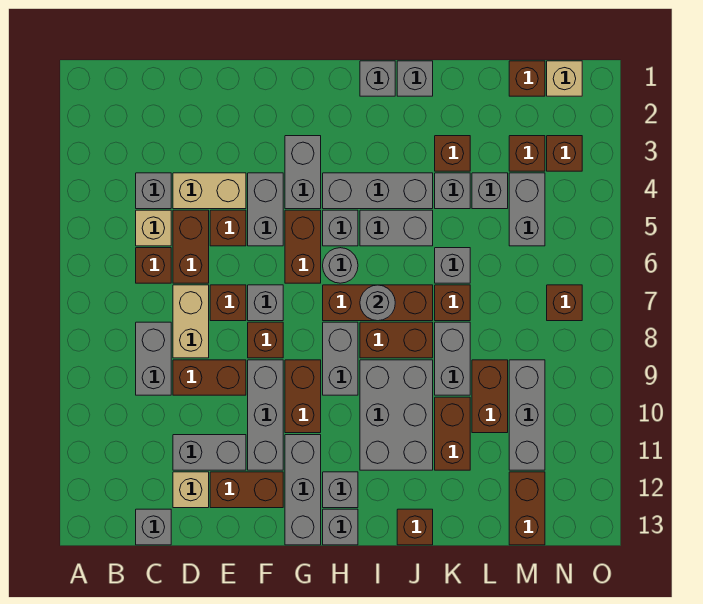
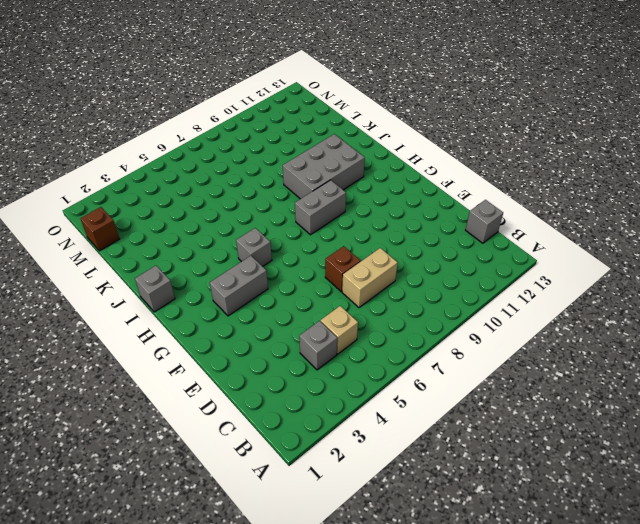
none -> brown 1x1 brick [136,248,171,283]
none -> grey 1x2 brick [136,322,171,395]
none -> tan 1x2 brick [173,173,246,209]
none -> brown 1x2 brick [173,210,209,283]

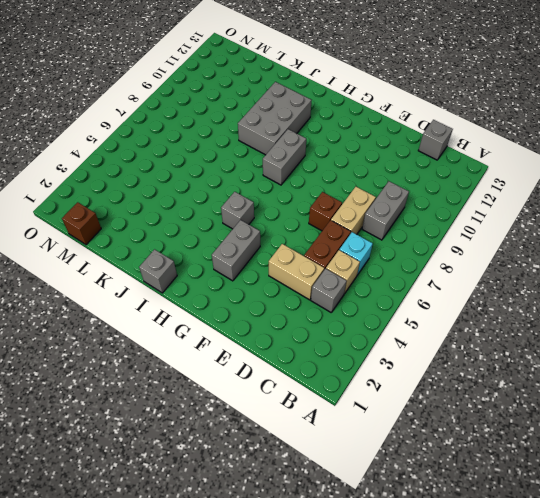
cyan 1x1 brick [339,232,373,275] -> brown 1x1 brick [136,248,171,283]
none -> brown 1x2 brick [173,360,246,395]
none -> grey 1x2 brick [173,435,246,470]
none -> tan 1x1 brick [173,472,209,508]
none -> brown 1x1 brick [210,210,246,246]

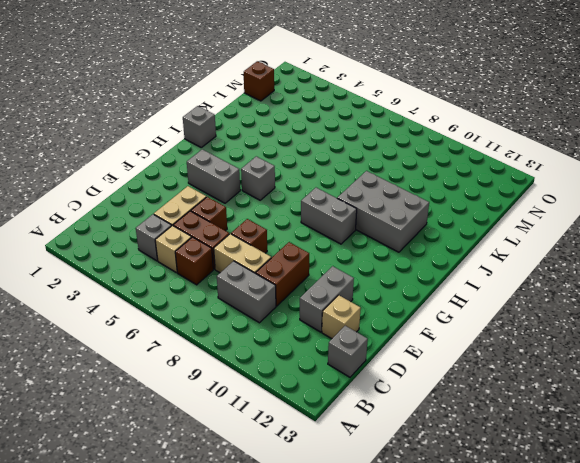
none -> brown 1x2 brick [210,472,283,508]
none -> grey 1x2 brick [248,173,283,246]
none -> grey 1x1 brick [248,285,283,321]
none -> brown 1x1 brick [248,322,283,358]

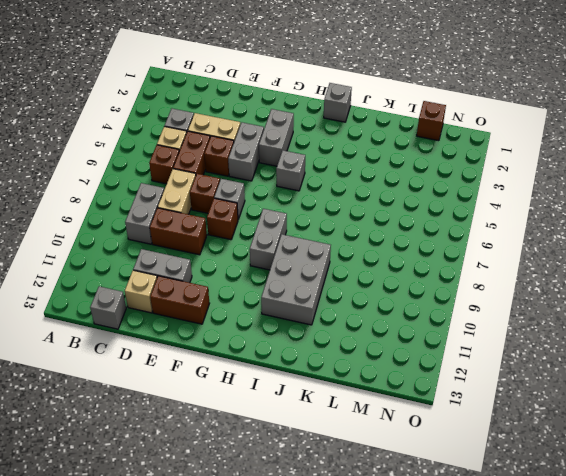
none -> grey 1x3 brick [248,360,283,470]
none -> brown 1x2 brick [285,210,321,283]
none -> brown 1x2 brick [285,360,321,433]
none -> grey 1x3 brick [285,435,321,545]

